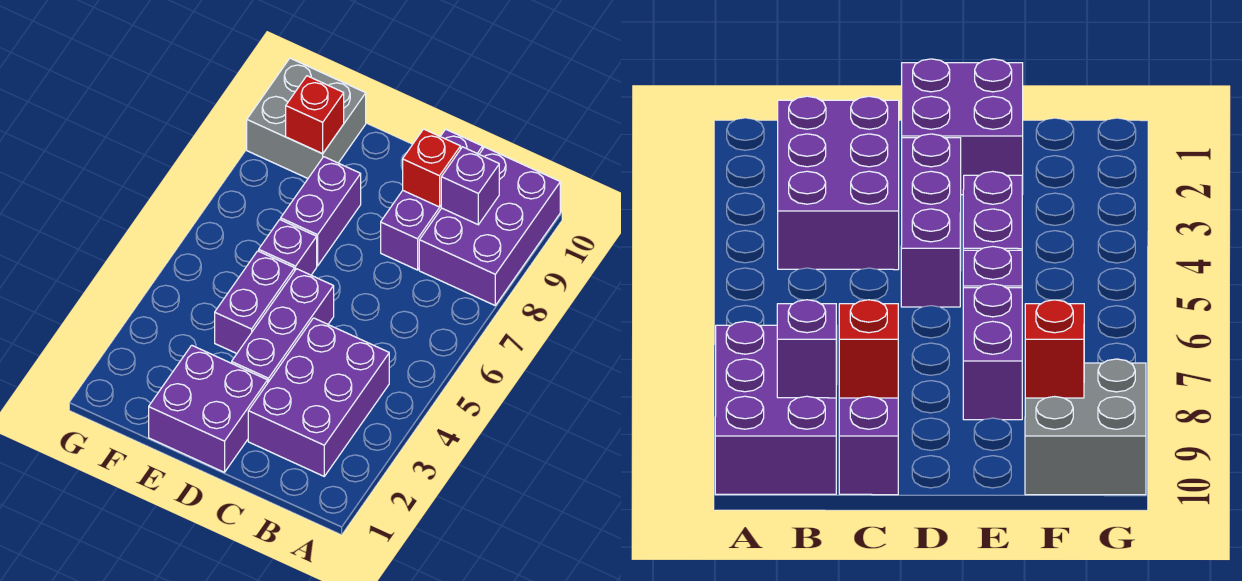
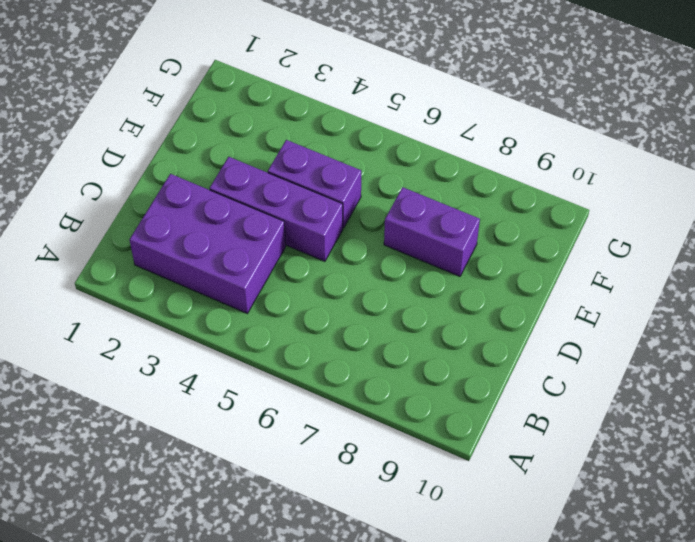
none -> purple 2x3 brick [419,147,560,305]
none -> purple 1x3 brick [381,129,483,270]
none -> purple 2x2 brick [149,345,268,472]

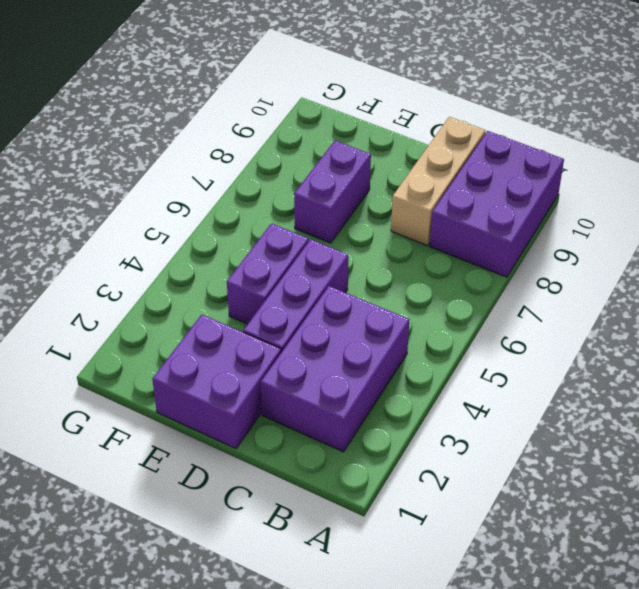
tan 1x3 brick [391,117,486,246] -> purple 1x3 brick [381,129,483,270]
none -> purple 1x1 brick [259,220,317,275]
none -> grey 2x2 brick [247,58,366,178]
none -> purple 1x1 brick [441,147,499,225]

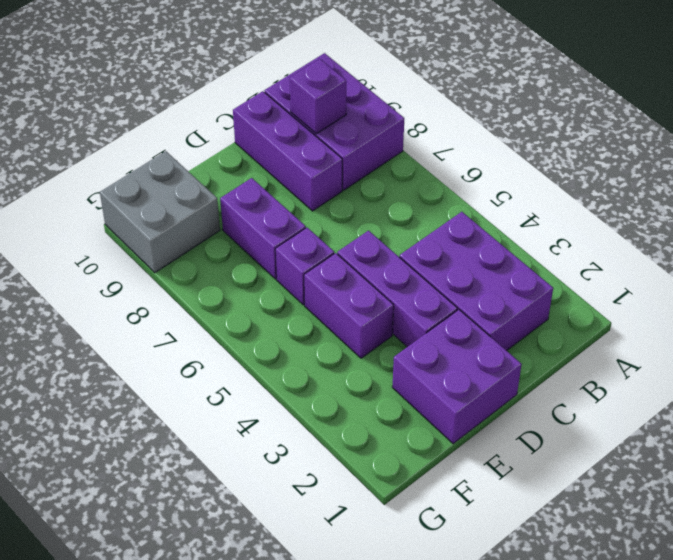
none -> red 1x1 brick [403,129,461,207]
none -> red 1x1 brick [286,76,344,154]

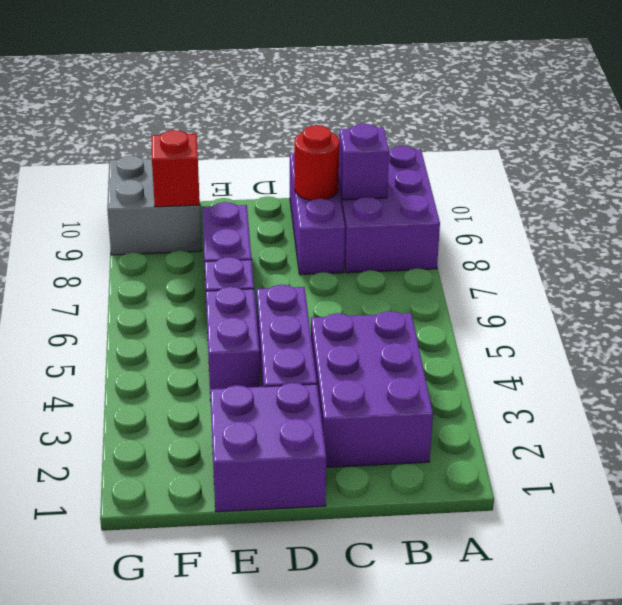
red 1x1 round brick [294,125,339,200] -> red 1x1 brick [403,129,461,207]

